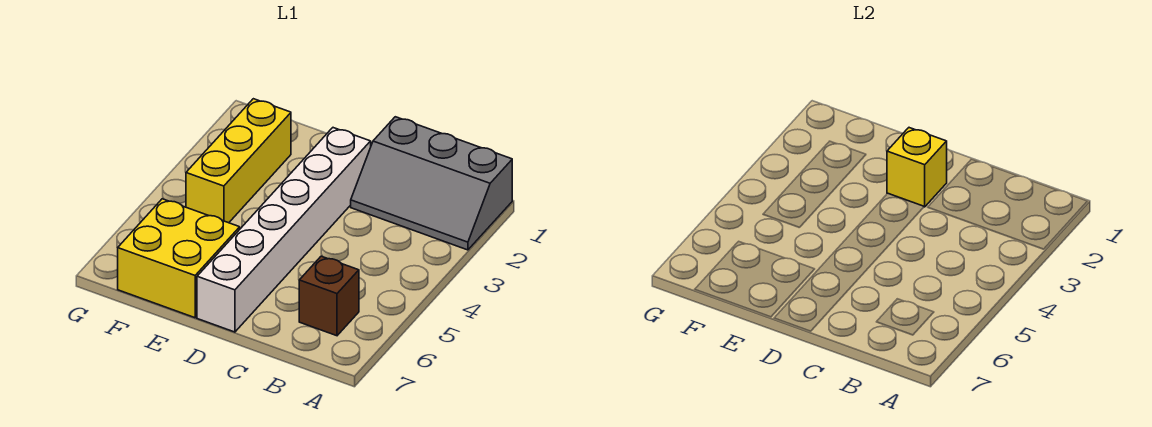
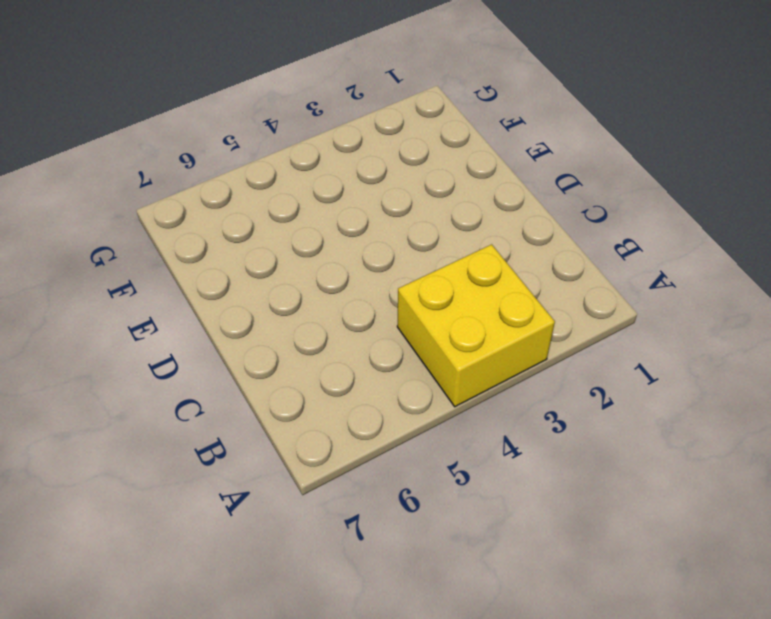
yellow 2x2 brick [397,244,555,407] -> yellow 2x2 brick moved to [118,199,240,318]
none -> grey 2x3 slope [351,117,512,250]
none -> brown 1x1 brick [299,256,359,336]

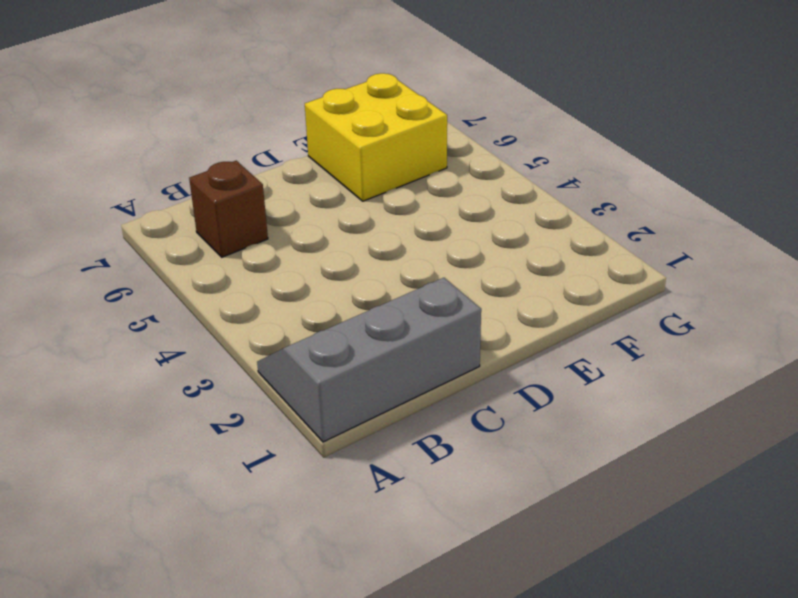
none -> white 1x6 brick [197,128,371,332]
none -> yellow 1x3 brick [186,99,291,223]

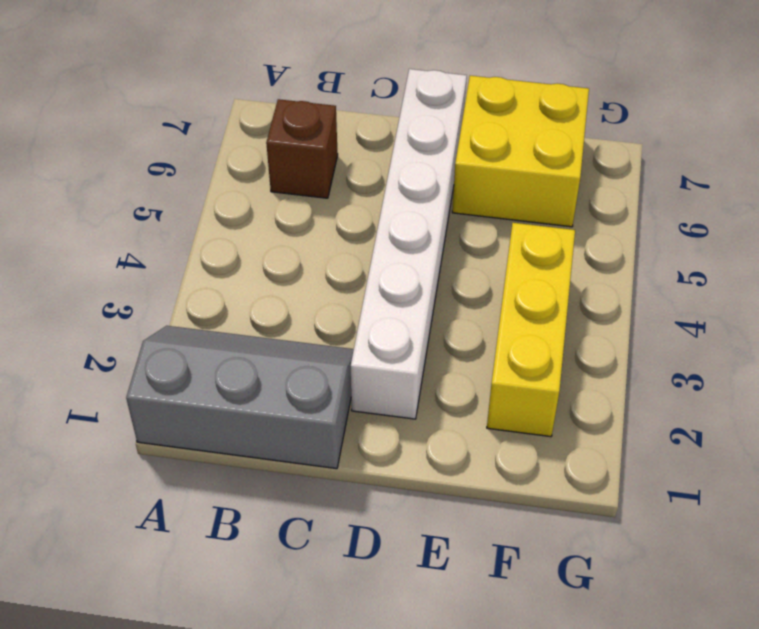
none -> yellow 1x1 brick [887,128,947,207]

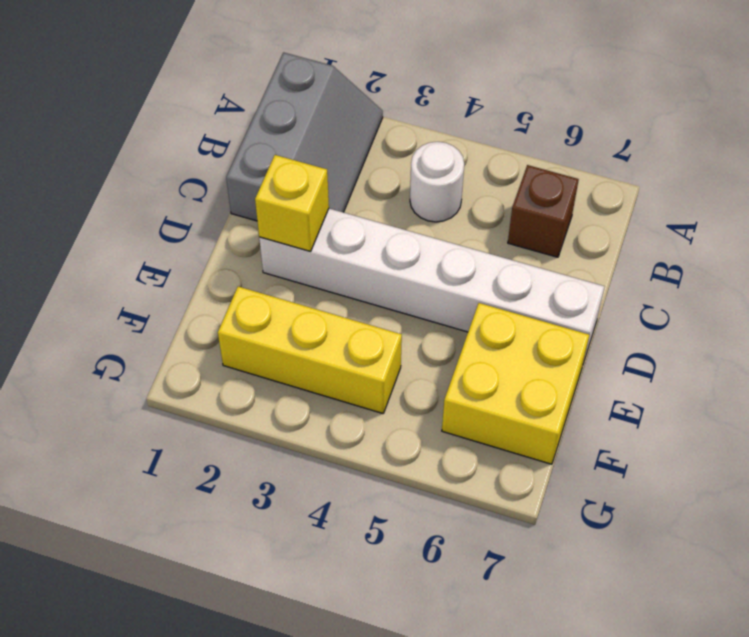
white 1x1 round brick [410,142,464,222] -> none

